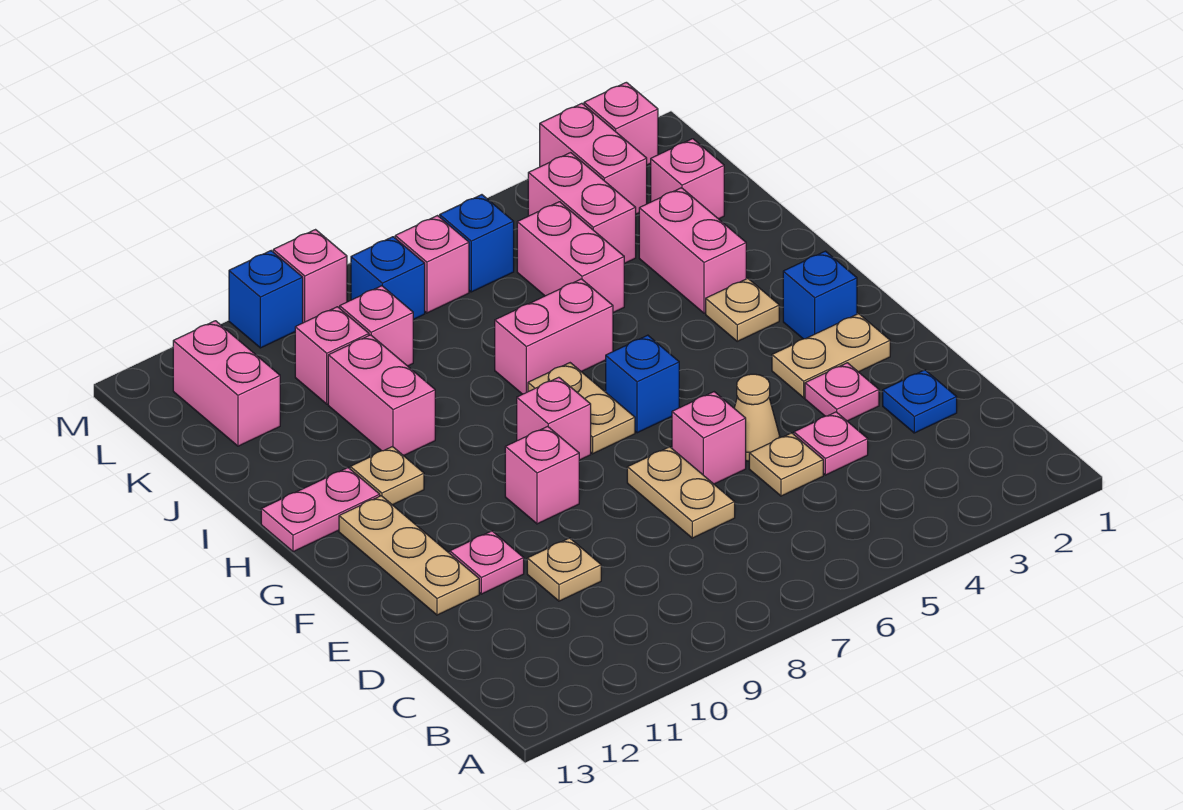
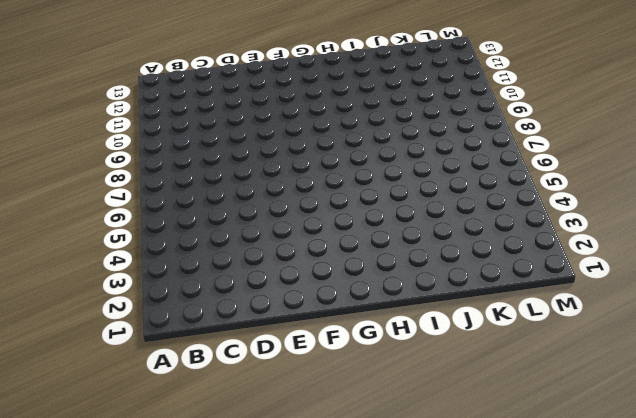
none -> blue 1x1 plate [883,370,957,433]
none -> pink 1x1 plate [794,412,868,475]
none -> tan 1x1 plate [749,433,823,496]
none -> tan 1x2 plate [627,447,735,538]

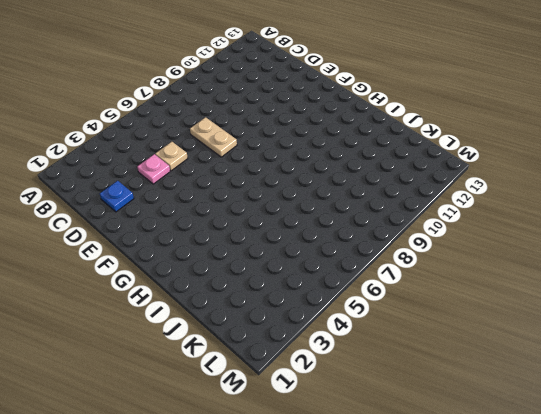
none -> tan 1x1 plate [527,538,601,601]
none -> pink 1x1 plate [805,363,879,421]
none -> tan 1x1 cone [734,374,780,461]
none -> pink 1x1 brick [672,392,746,484]

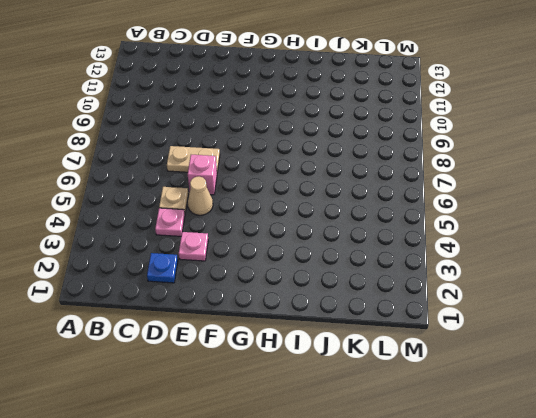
none -> tan 1x1 plate [527,538,601,601]
none -> pink 1x1 plate [450,531,524,594]
none -> tan 1x3 plate [339,496,479,615]
none -> tan 1x2 plate [772,314,890,398]

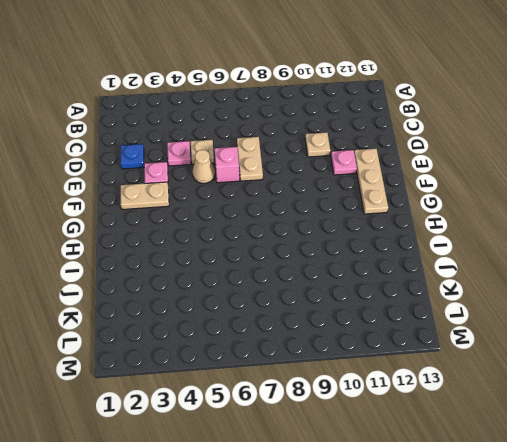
none -> pink 1x1 brick [505,426,579,524]
none -> blue 1x1 brick [783,251,857,339]
none -> blue 1x1 brick [606,335,679,433]
none -> tan 1x2 plate [528,363,635,454]

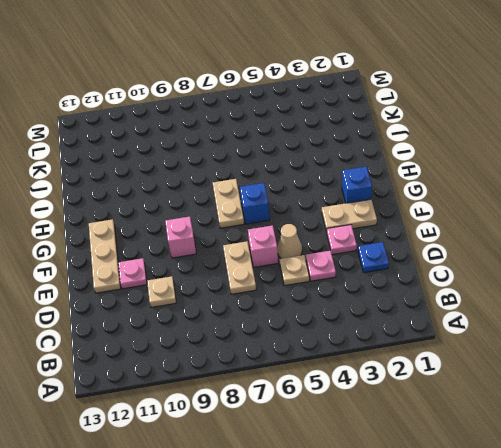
none -> pink 1x1 brick [517,377,591,460]
none -> tan 1x1 plate [706,278,779,341]
none -> tan 1x1 plate [350,447,424,505]
none -> pink 1x2 plate [261,468,380,552]

